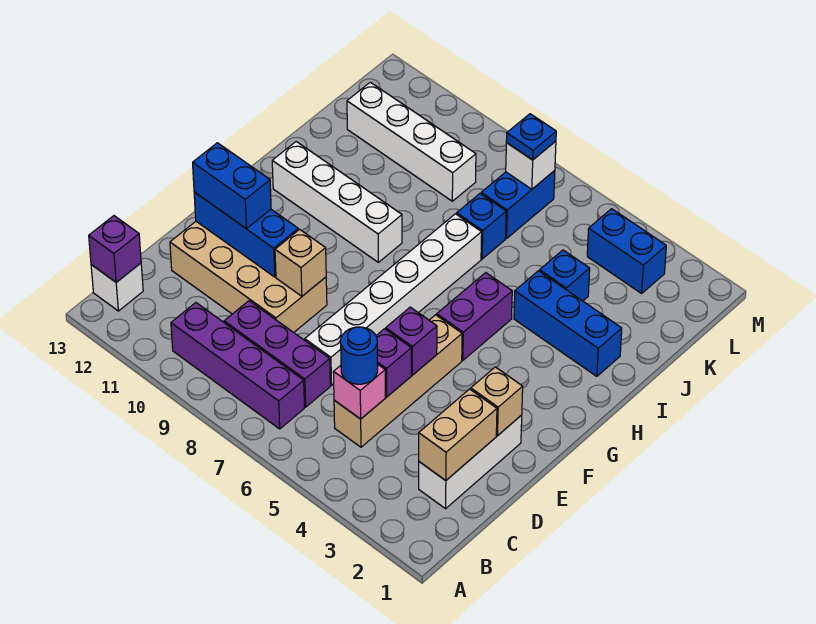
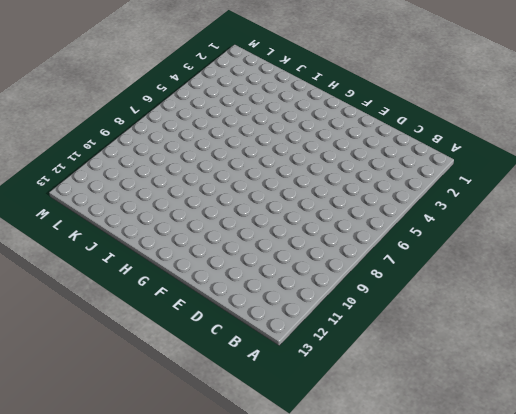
none -> purple 1x4 brick [171,303,304,429]
none -> white 1x1 brick [91,263,143,311]
none -> white 1x3 brick [419,415,522,509]

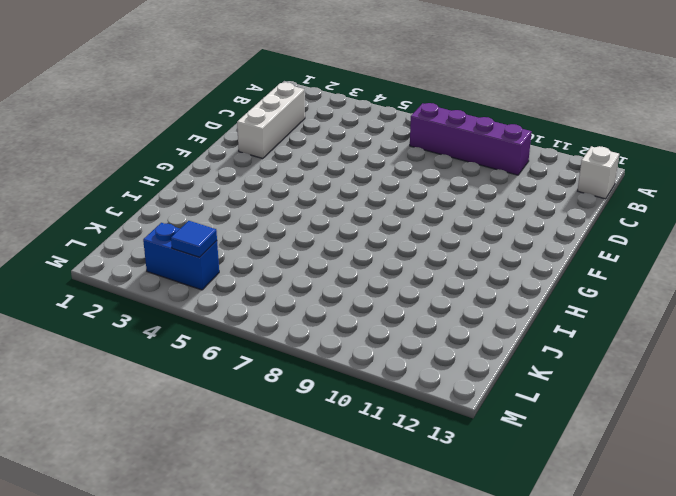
blue 1x1 tile [171,221,217,257] -> none
none -> tan 1x4 brick [334,315,462,447]
none -> purple 1x3 brick [224,301,330,407]
none -> white 1x6 brick [305,214,482,385]

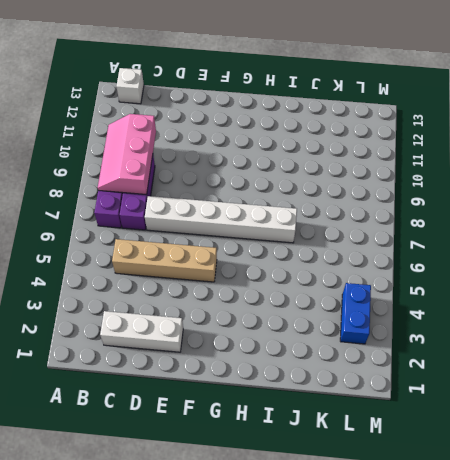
pink 2x3 slope [98,114,156,195] -> none
none -> tan 2x4 brick [170,222,327,333]
none -> purple 1x2 brick [437,273,512,360]
none -> white 1x4 brick [272,142,402,262]

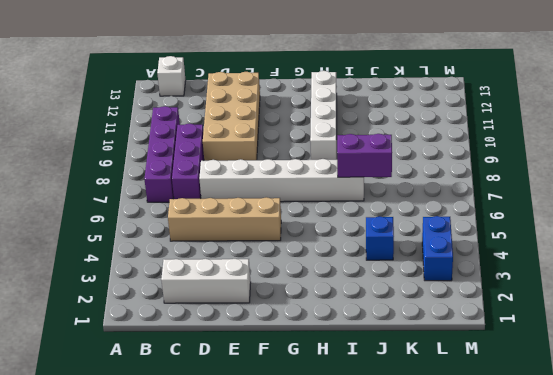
purple 1x2 brick [337,134,392,177] -> purple 1x2 brick moved to [437,273,512,360]
none -> blue 1x3 brick [514,271,622,376]
none -> blue 1x1 brick [457,194,506,259]
none -> blue 1x2 brick [481,171,555,238]

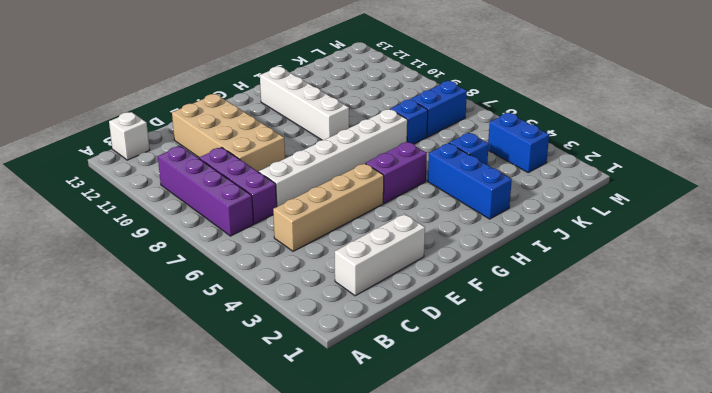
none -> white 1x4 brick [347,82,476,201]
none -> purple 1x1 brick [89,216,141,282]
none -> tan 1x2 brick [419,389,497,481]

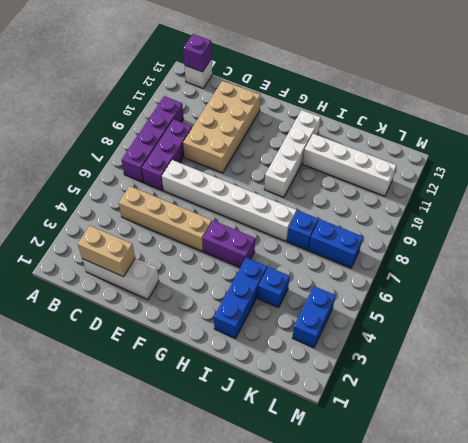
white 1x4 brick [303,134,396,196] -> white 1x4 brick turned to [347,82,476,201]
none -> pink 1x1 brick [333,364,385,419]
none -> purple 1x1 brick [376,329,411,397]
none -> tan 1x1 brick [470,367,523,436]

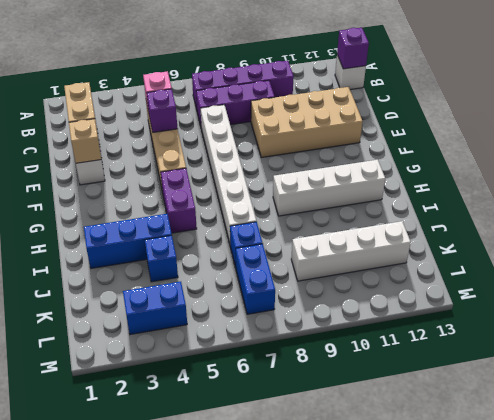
none -> purple 1x1 brick [386,307,437,375]
none -> tan 1x1 brick [275,229,326,296]
none -> blue 1x3 brick [194,192,298,277]

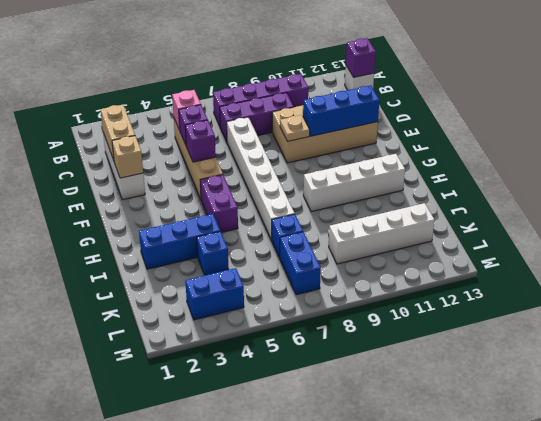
tan 1x1 plate [280,115,310,141] -> tan 1x1 brick [275,229,326,296]
none -> white 1x1 brick [506,141,556,189]
none -> blue 1x1 round brick [341,327,378,384]
none -> blue 1x2 brick [193,143,271,229]

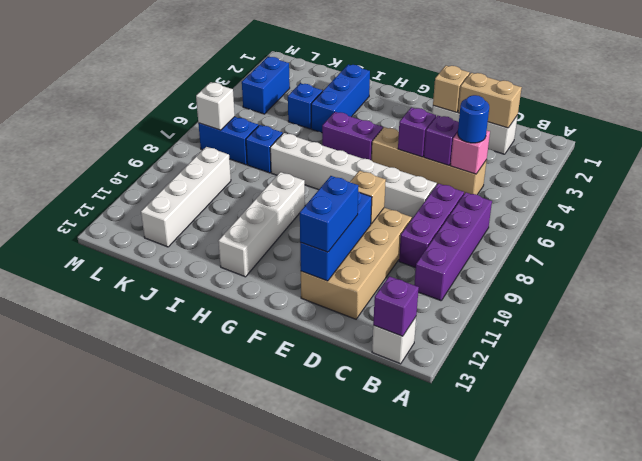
none -> blue 1x1 plate [506,114,556,160]

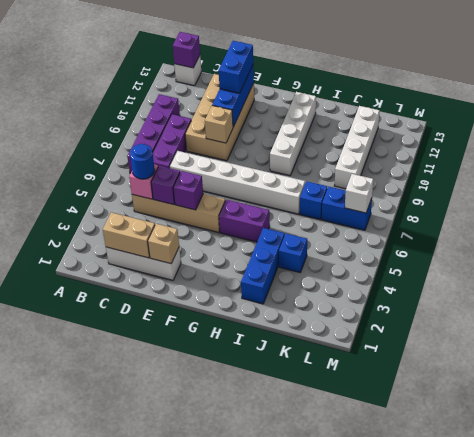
none -> blue 1x2 brick [587,209,666,293]
none -> blue 1x1 plate [506,114,556,160]

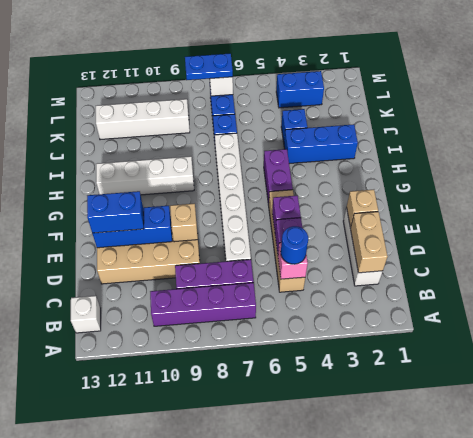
blue 1x2 plate [185,54,233,80] -> blue 1x1 plate [506,114,556,160]
none -> purple 1x1 brick [89,216,141,282]

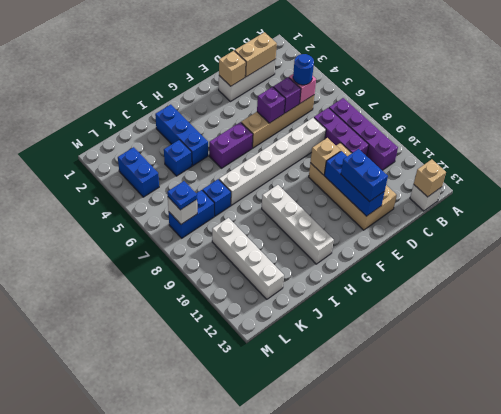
tan 1x1 brick [414,159,446,197] -> purple 1x1 brick [89,216,141,282]

